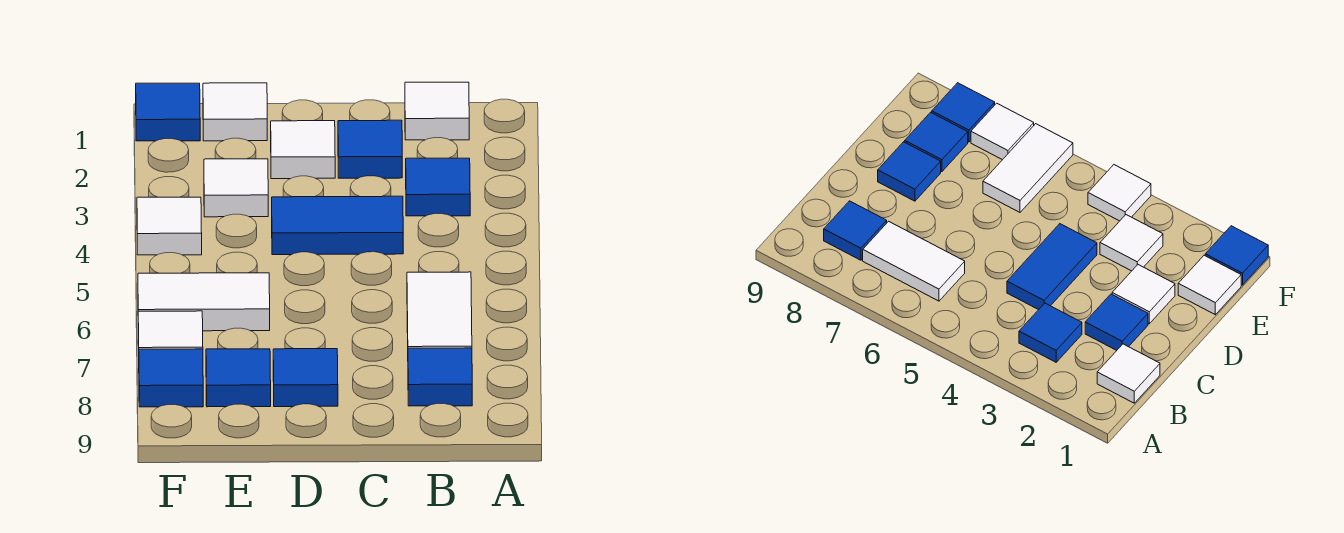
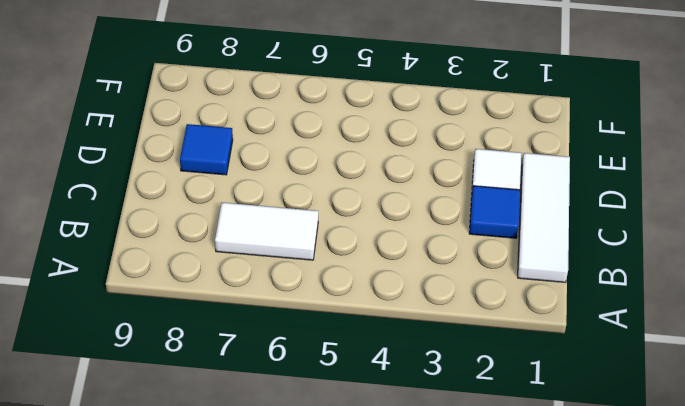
white 1x3 tile [518,153,570,282] -> white 1x1 tile [405,82,469,140]
none -> blue 1x1 tile [406,158,470,216]
none -> blue 1x1 tile [408,348,472,406]
none -> blue 1x2 tile [272,196,403,255]

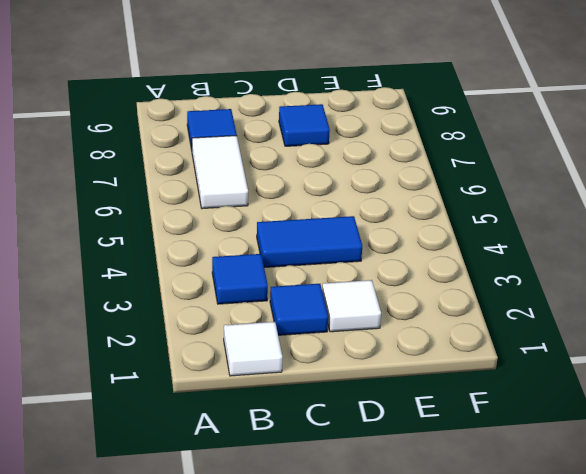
none -> white 1x1 tile [203,83,267,141]
none -> white 1x1 tile [204,159,268,217]
none -> white 1x2 tile [138,273,270,331]

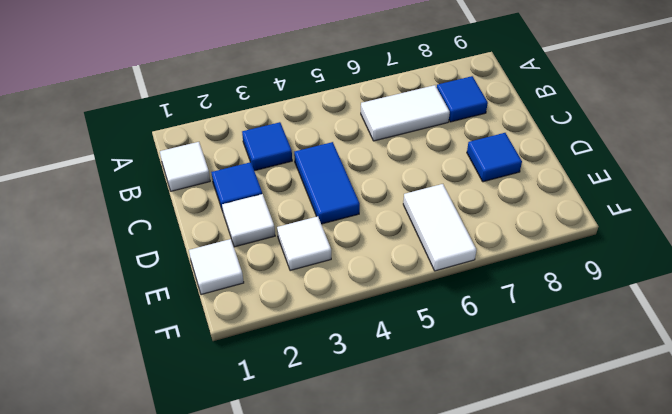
none -> blue 1x1 tile [206,349,271,407]
none -> blue 1x1 tile [136,83,200,141]
none -> white 1x1 tile [137,197,202,255]

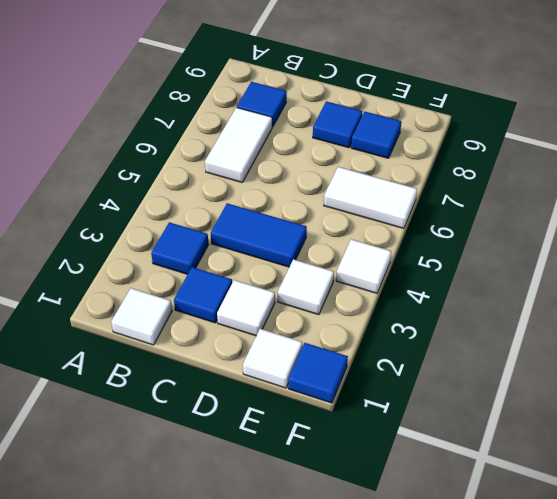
none -> white 1x1 tile [138,311,203,349]
none -> blue 1x1 tile [139,349,203,407]

